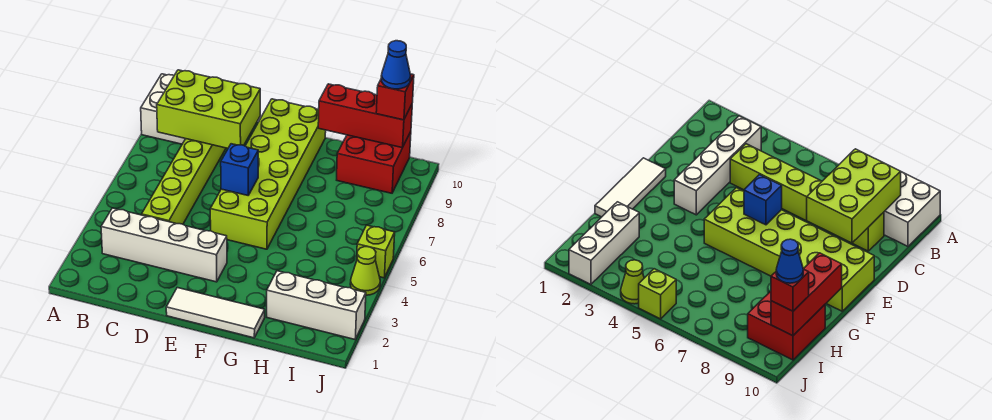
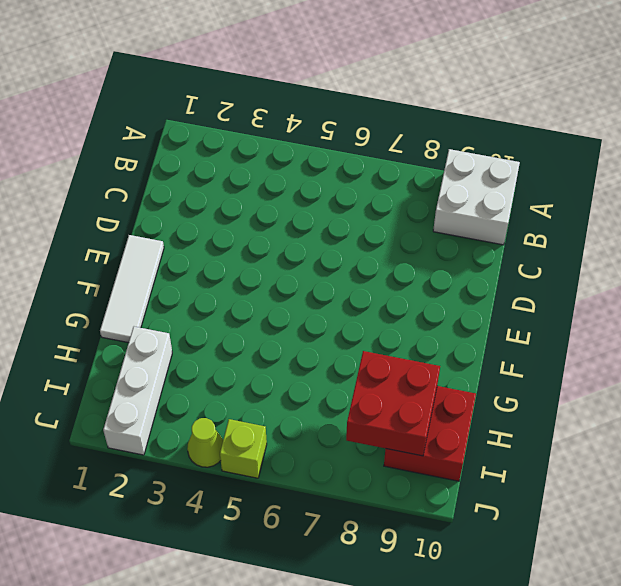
red 2x2 brick [346,351,440,456] -> none
none -> white 1x4 brick [101,208,227,282]
none -> lime 1x6 brick [142,139,226,224]
none -> lime 2x6 brick [210,99,326,249]

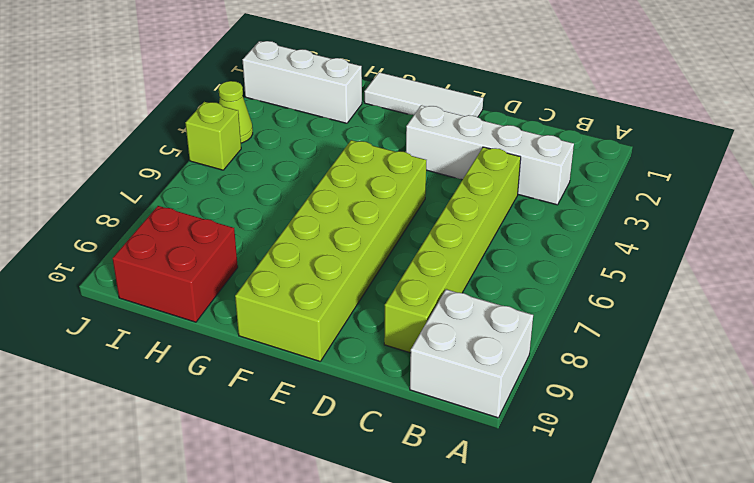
none -> lime 2x3 brick [157,70,260,148]
none -> blue 1x1 brick [221,144,258,195]
none -> red 1x3 brick [318,84,412,148]

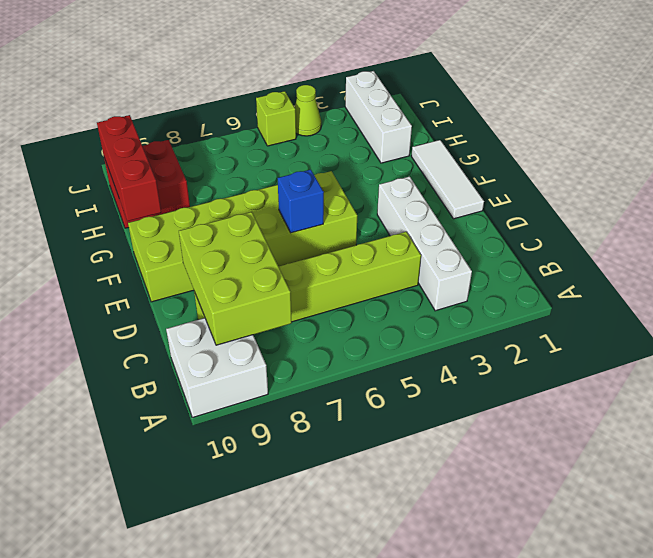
none -> red 1x1 brick [376,74,414,120]
none -> blue 1x1 cone [381,41,411,89]

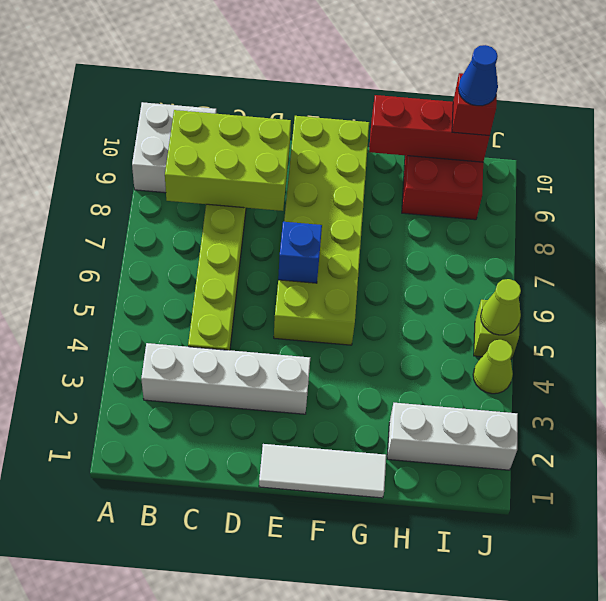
lime 1x1 cone [481,279,521,335] -> none

